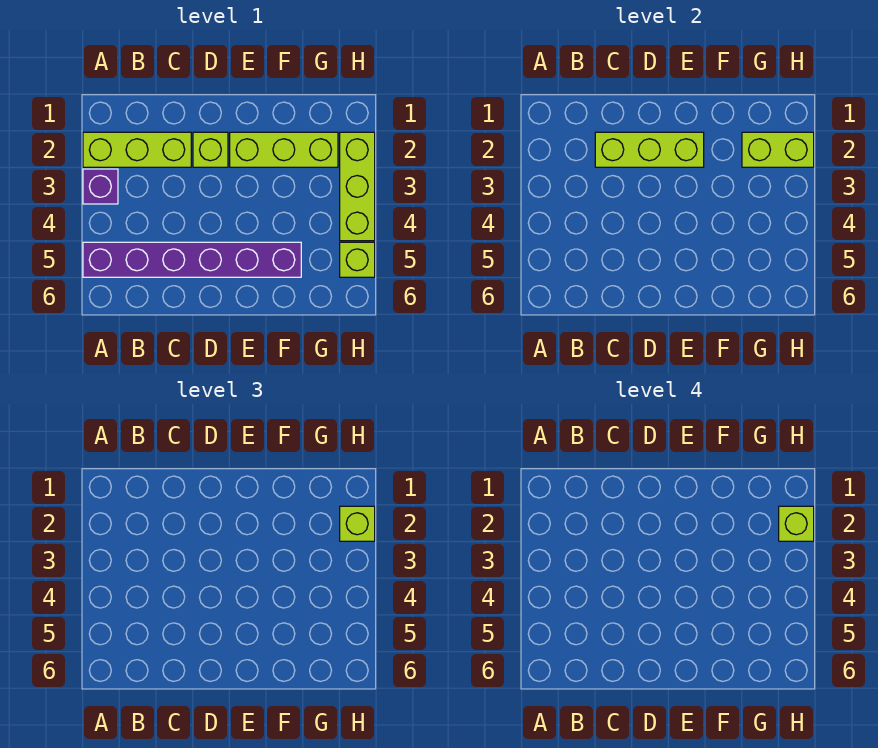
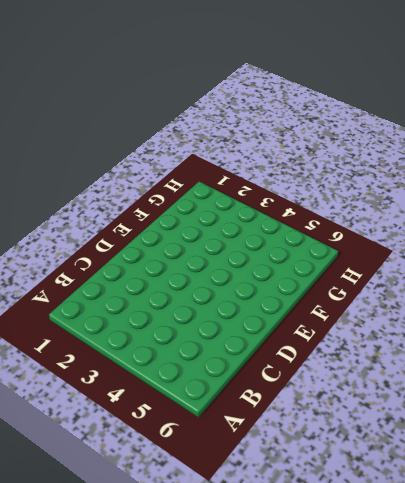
none -> lime 1x3 brick [83,132,191,167]
none -> purple 1x1 brick [83,169,118,204]

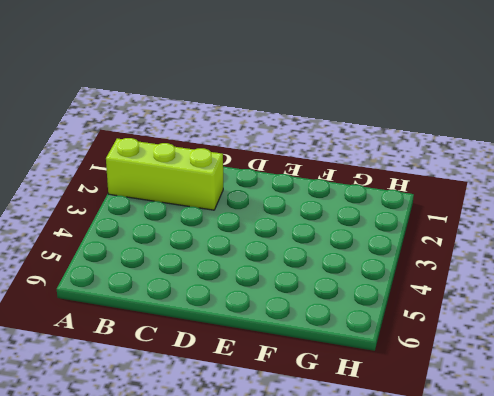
none -> purple 1x1 brick [83,169,118,204]
none -> purple 1x6 brick [83,242,301,277]

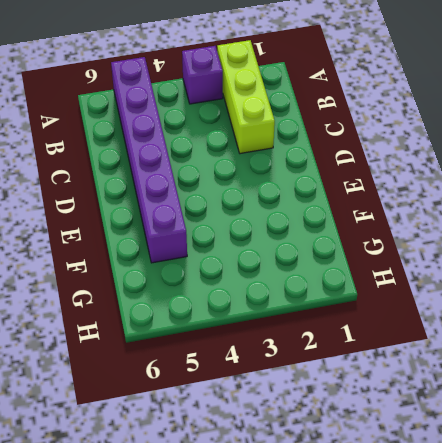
none -> lime 1x1 brick [193,132,228,167]
none -> lime 1x3 brick [230,132,338,167]

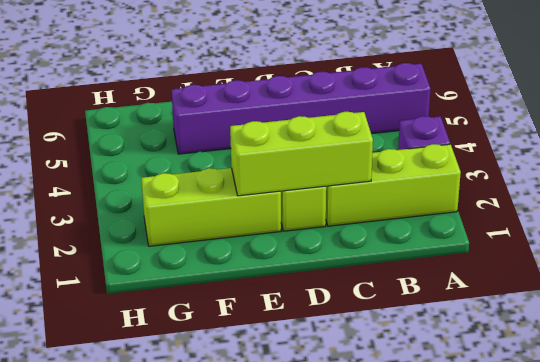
none -> lime 1x3 brick [340,132,375,241]
none -> lime 1x1 brick [340,242,375,277]

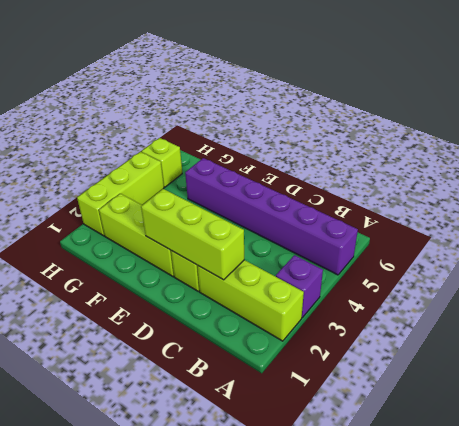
none -> lime 1x2 brick [742,132,814,167]
none -> lime 1x1 brick [340,506,375,541]

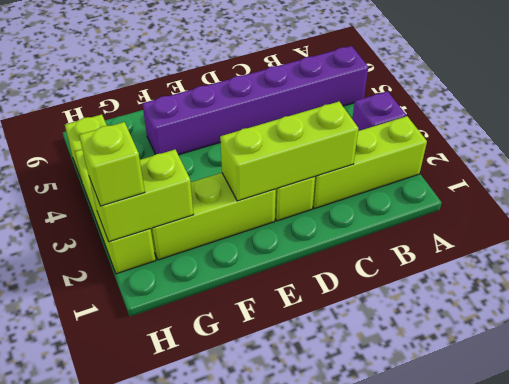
none -> lime 1x1 brick [779,506,814,541]

